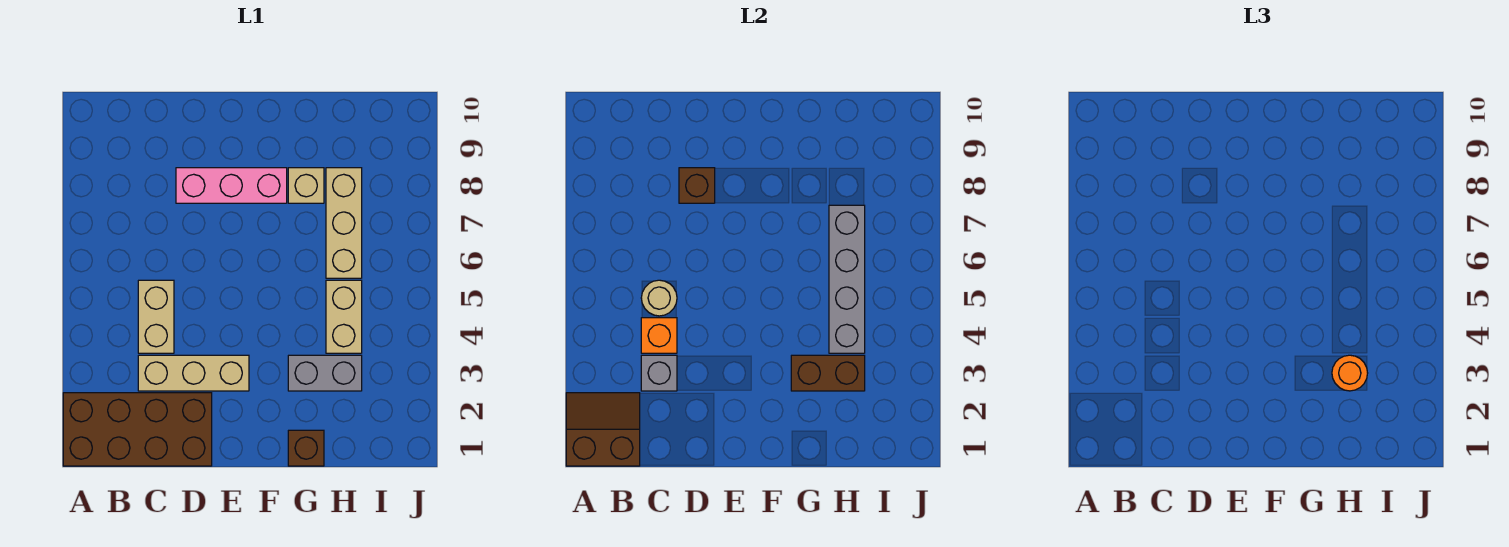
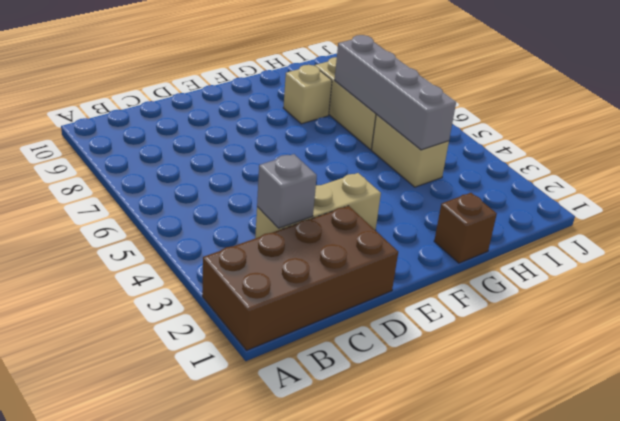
none -> tan 1x2 brick [138,280,174,353]
none -> pink 1x3 brick [176,168,287,203]
none -> grey 1x2 brick [288,355,362,391]

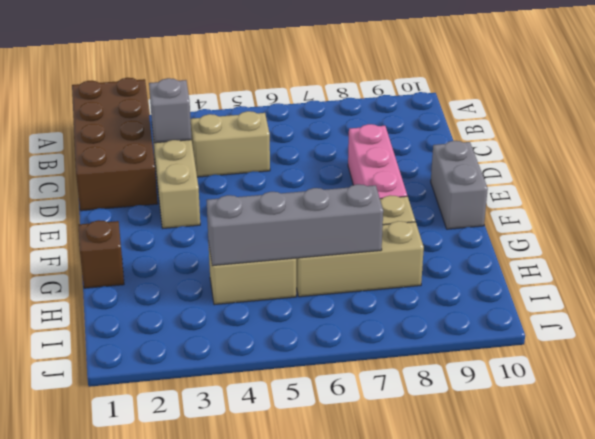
grey 1x2 brick [431,141,488,229] -> grey 1x2 brick moved to [288,355,362,391]
none -> brown 2x2 slope [566,393,640,466]
none -> orange 1x1 brick [641,318,677,353]
none -> tan 1x1 round brick [641,280,677,316]

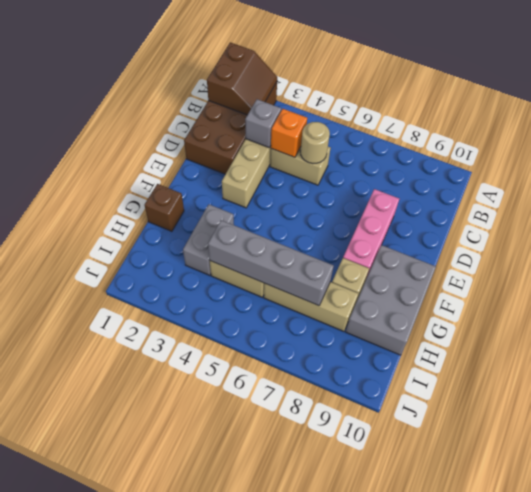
grey 2x3 brick [346,245,436,355] -> none
none -> brown 1x1 brick [679,168,715,203]
none -> brown 1x2 brick [791,355,865,391]
none -> orange 1x1 round brick [1332,355,1368,391]

